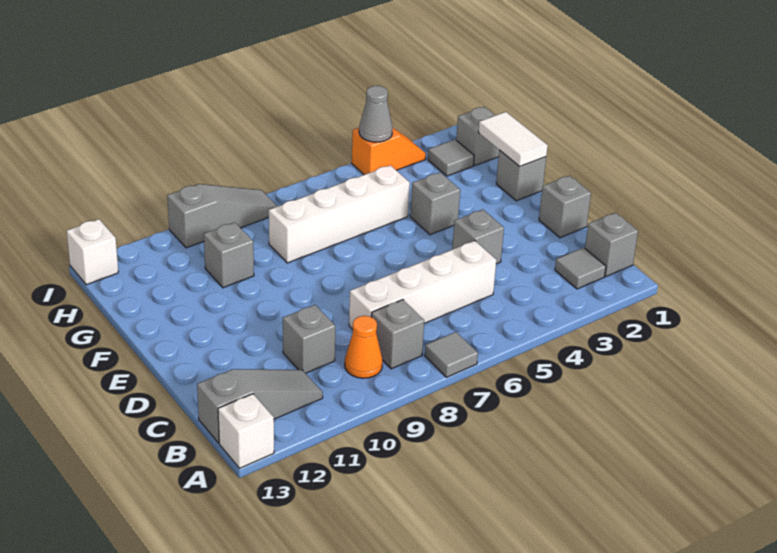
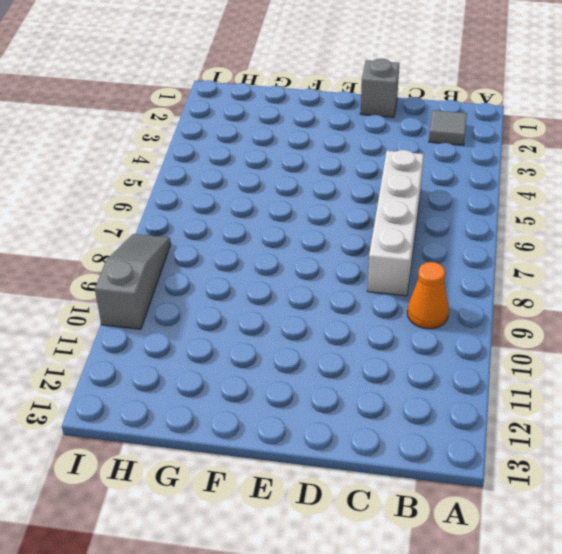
none -> grey 1x1 tile [425,332,478,377]
none -> white 1x1 brick [218,394,274,468]
none -> grey 1x1 brick [585,213,638,277]

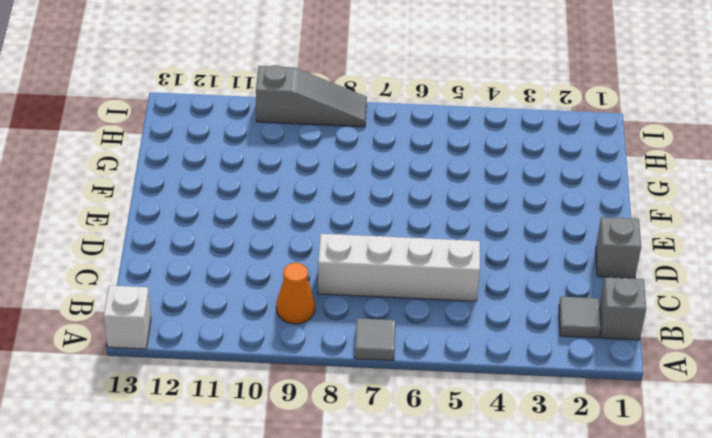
none -> grey 1x1 brick [371,300,424,369]
none -> grey 1x3 slope [197,369,323,443]
none -> grey 1x1 brick [283,305,335,373]

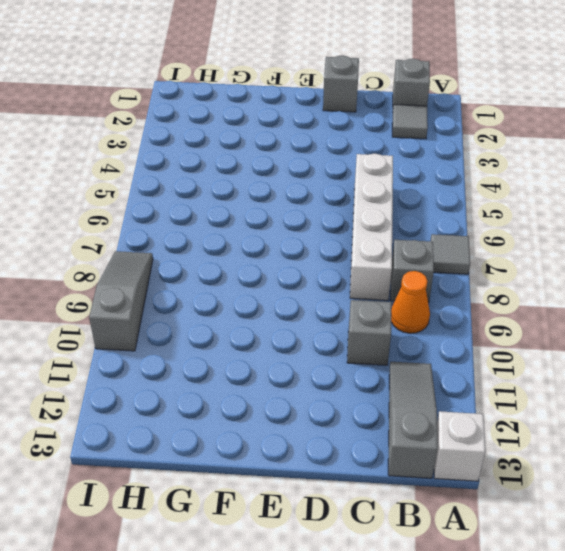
none -> grey 1x1 brick [452,209,504,264]
none -> grey 1x1 brick [496,150,546,201]
none -> grey 1x1 brick [410,172,460,235]

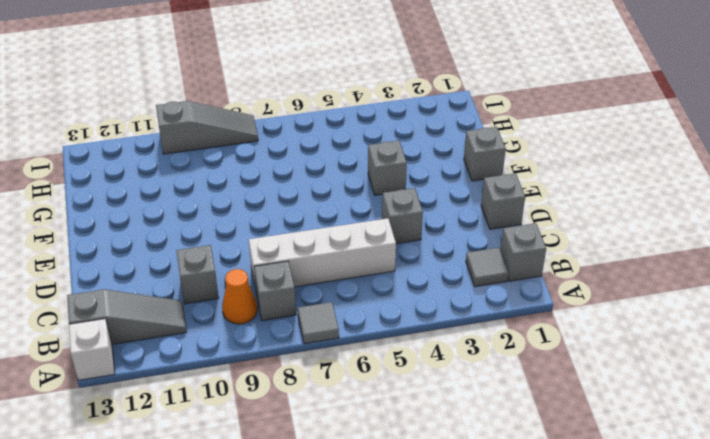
none -> white 1x4 brick [269,165,410,263]
none -> grey 1x1 brick [204,222,254,288]
none -> grey 1x1 brick [456,107,499,166]

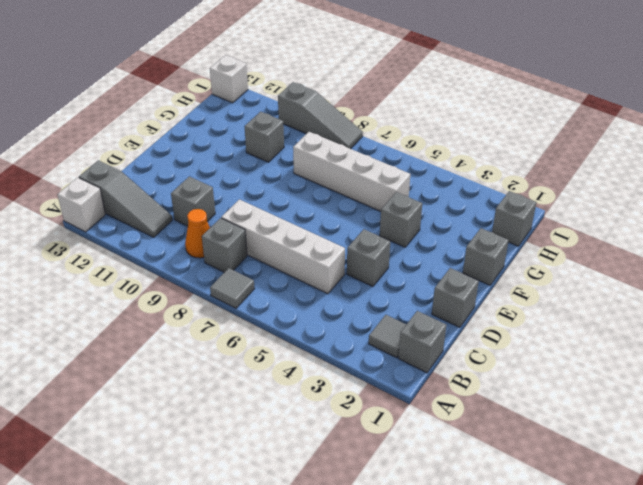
none -> grey 1x1 tile [428,140,474,176]
none -> orange 1x2 slope [352,128,426,175]
none -> white 1x2 tile [478,112,548,167]

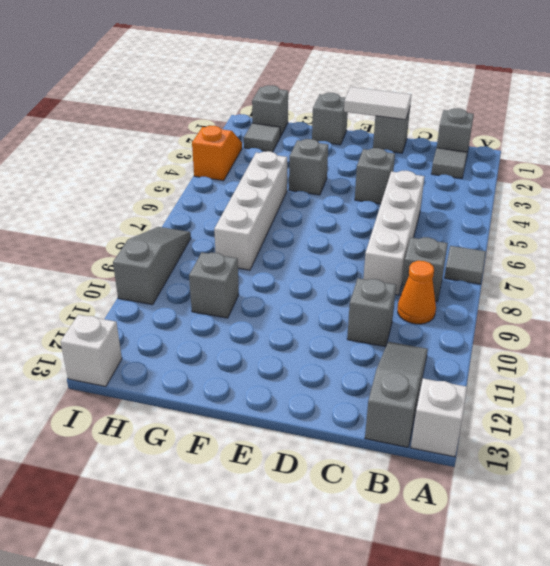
white 1x2 tile [344,87,411,120] -> white 1x2 tile moved to [478,112,548,167]
none -> grey 1x1 cone [359,86,393,142]

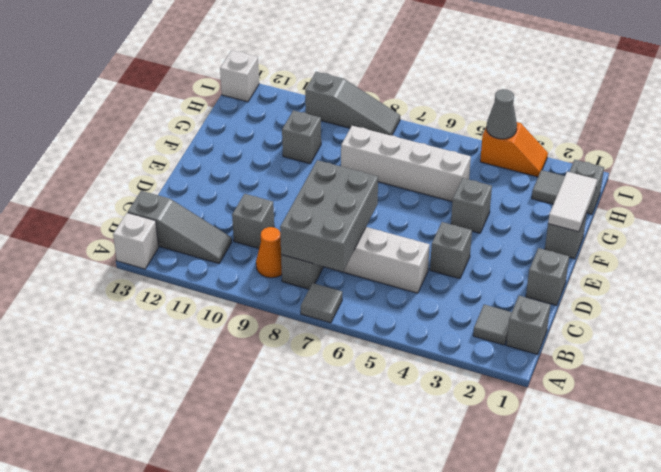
grey 2x3 brick [280,160,378,272] -> none

